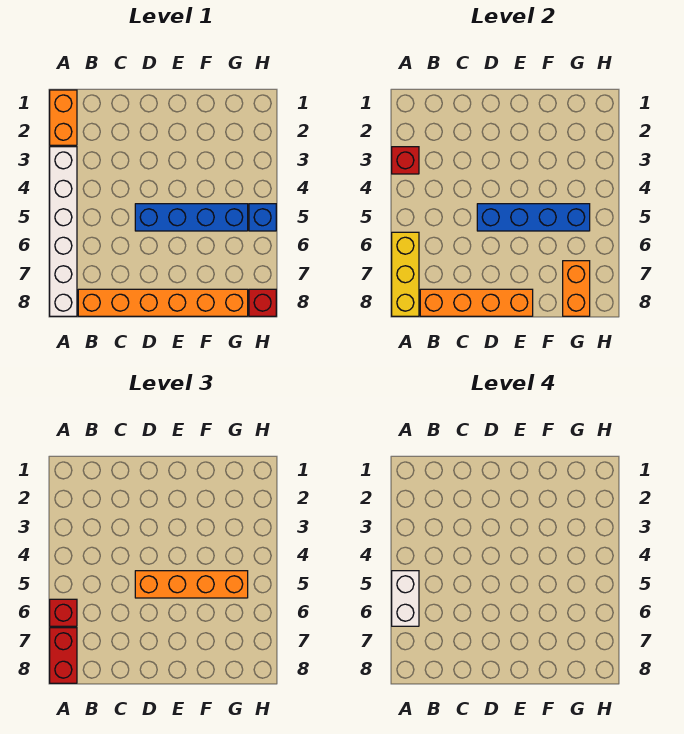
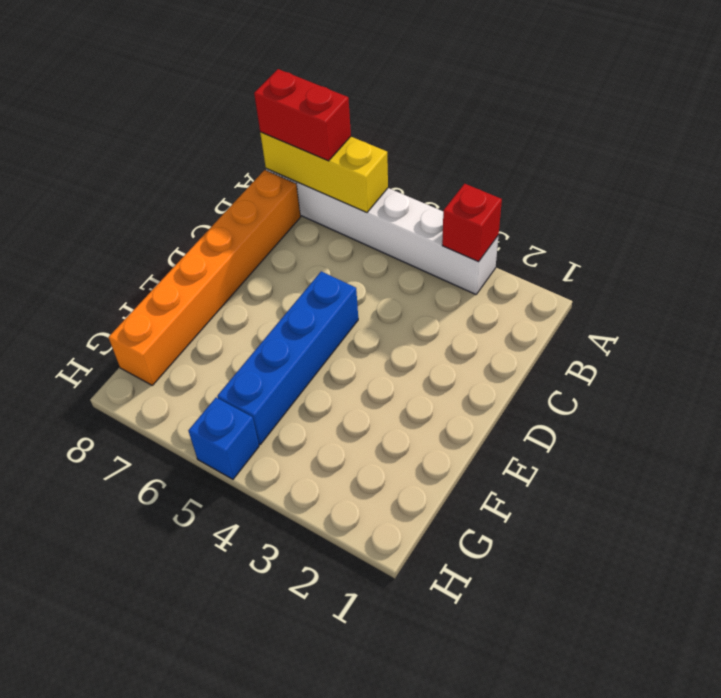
none -> orange 1x2 brick [50,90,77,145]
none -> red 1x1 brick [249,289,276,316]
none -> orange 1x4 brick [420,289,533,316]

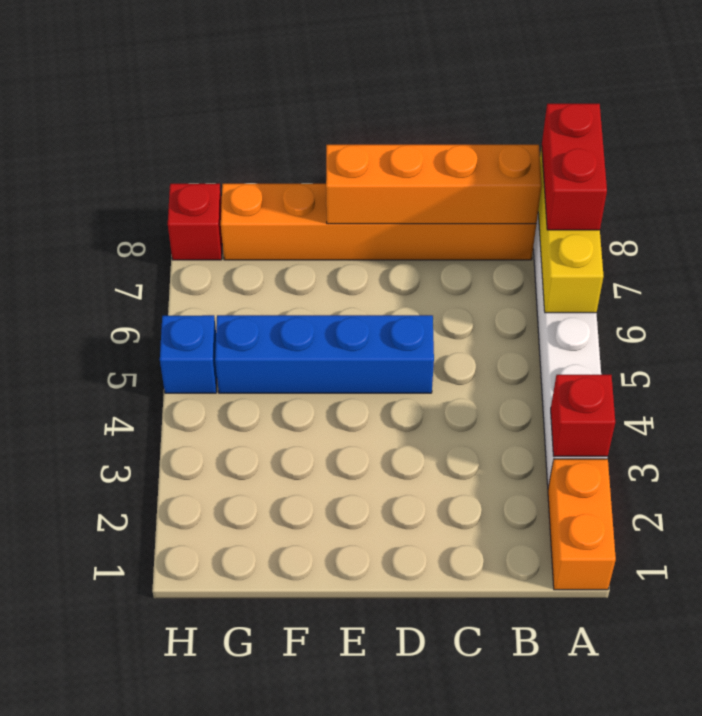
none -> blue 1x4 brick [477,204,590,231]
none -> orange 1x2 brick [563,261,590,316]
none -> red 1x1 brick [50,599,77,626]

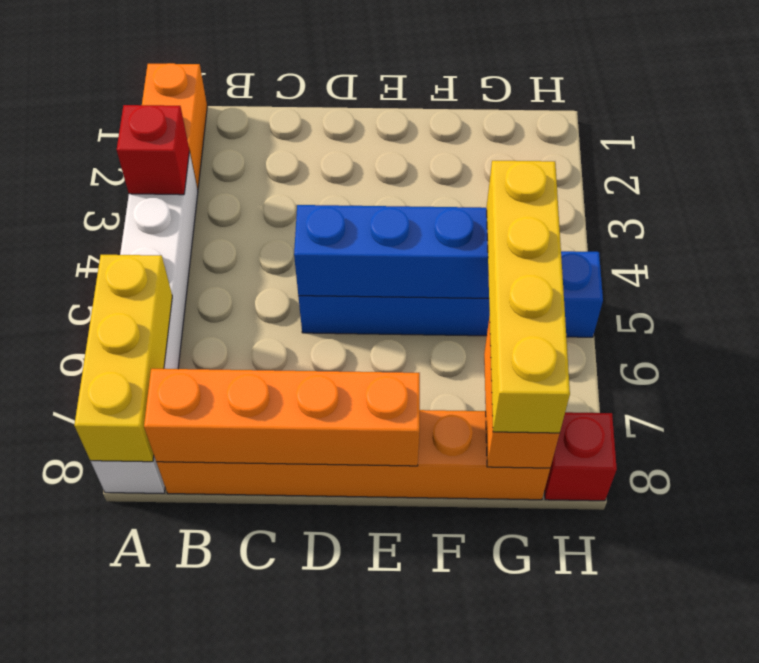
yellow 1x4 brick [487,161,570,433] -> orange 1x4 brick [135,571,248,598]
none -> red 1x1 brick [50,599,77,626]
none -> red 1x2 brick [50,628,77,683]
none -> white 1x2 brick [392,571,419,626]

